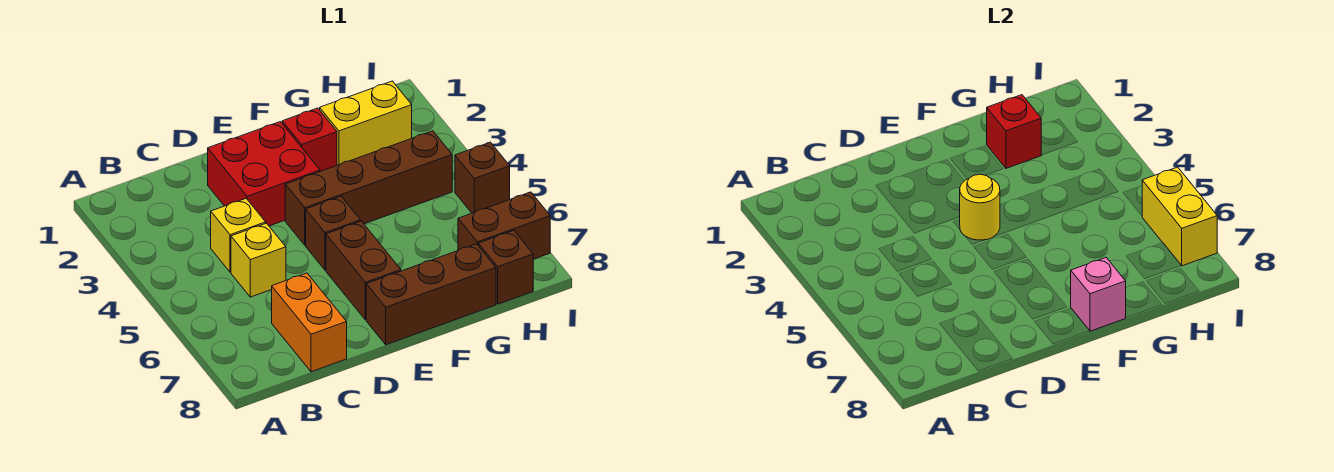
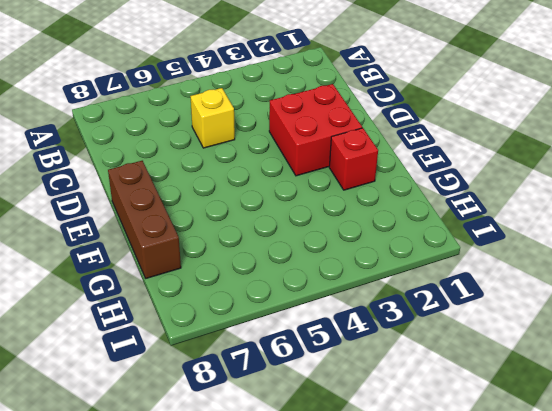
none -> yellow 1x1 brick [211,199,266,272]
none -> orange 1x2 brick [272,273,347,372]
none -> brown 1x4 brick [285,131,452,245]

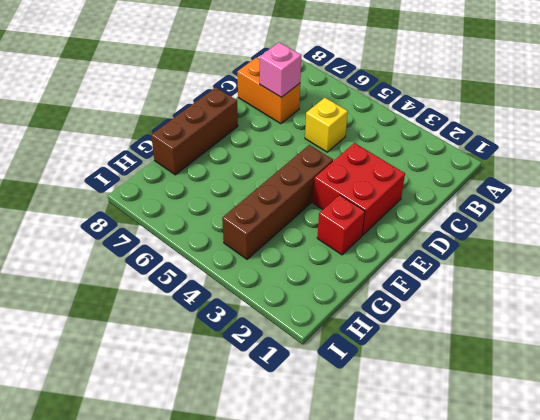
pink 1x1 brick [260,43,301,97] -> pink 1x1 brick moved to [1071,258,1126,331]
none -> yellow 1x1 brick [211,199,266,272]
none -> brown 1x1 brick [306,196,360,270]
none -> brown 1x2 brick [326,221,401,320]

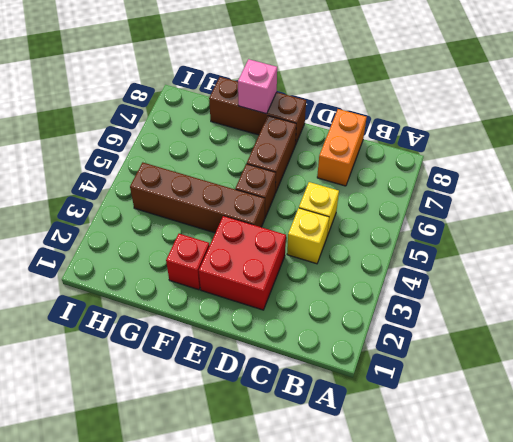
none -> yellow 1x2 brick [320,81,412,165]
none -> brown 1x2 brick [458,192,550,259]
none -> brown 1x1 brick [478,230,533,304]

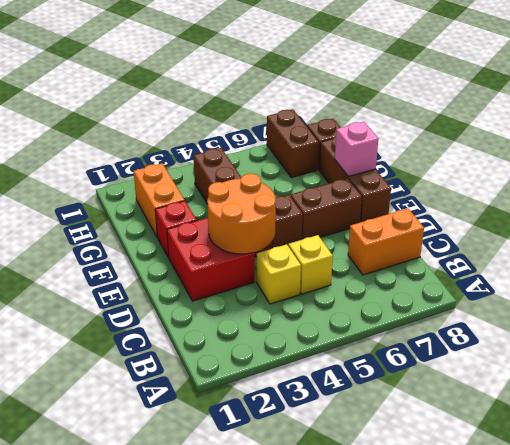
orange 2x2 round brick [207,173,276,254] -> yellow 1x1 round brick [960,174,1000,240]
orange 1x2 brick [134,163,185,236] -> yellow 1x2 brick [320,81,412,165]
none -> brown 1x1 brick [455,142,510,213]
none -> red 1x1 brick [987,95,1041,168]
none -> yellow 1x2 brick [1142,167,1217,266]

